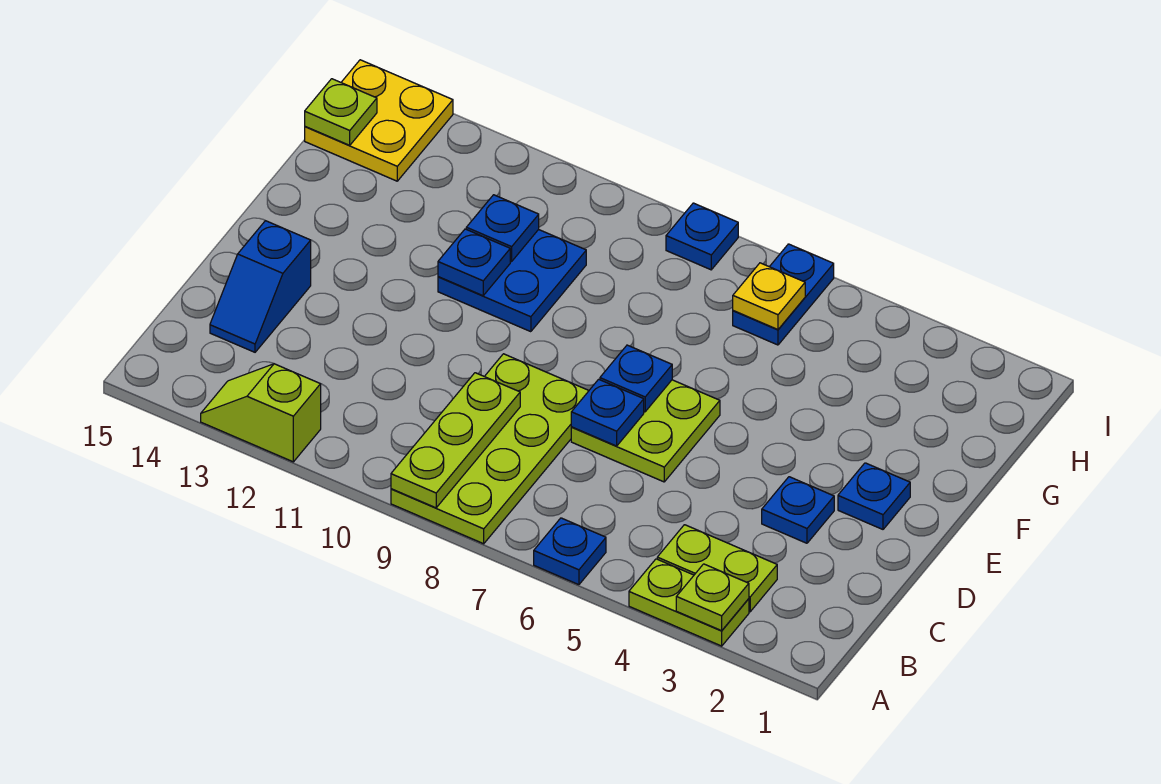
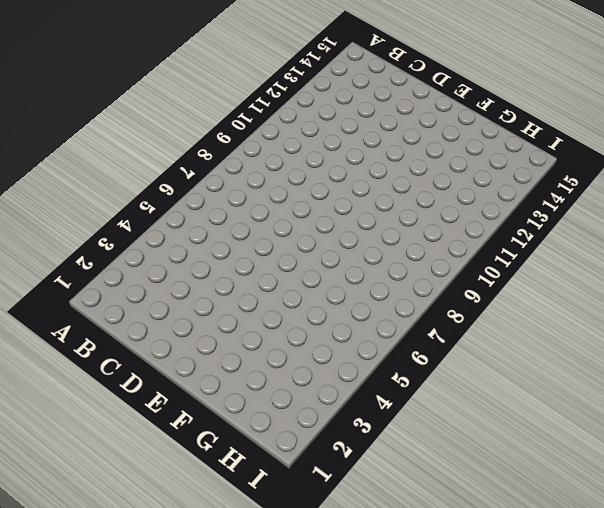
none -> lime 1x2 plate [629,559,749,646]
none -> blue 1x1 plate [534,518,606,585]
none -> lime 2x4 plate [391,354,589,544]

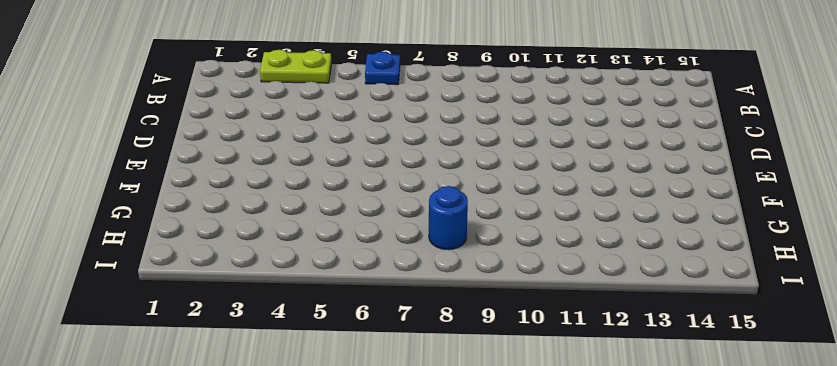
blue 1x1 round brick [429,186,468,250] -> none
none -> lime 2x4 plate [391,354,589,544]
none -> lime 1x2 slope [201,364,321,462]
none -> lime 1x2 plate [657,525,777,612]

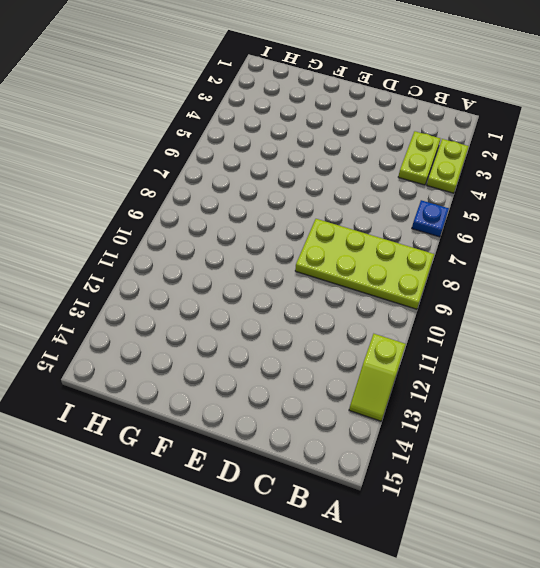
none -> blue 1x2 slope [210,221,311,352]
none -> blue 1x1 plate [762,477,834,543]
none -> lime 2x2 plate [571,380,720,482]

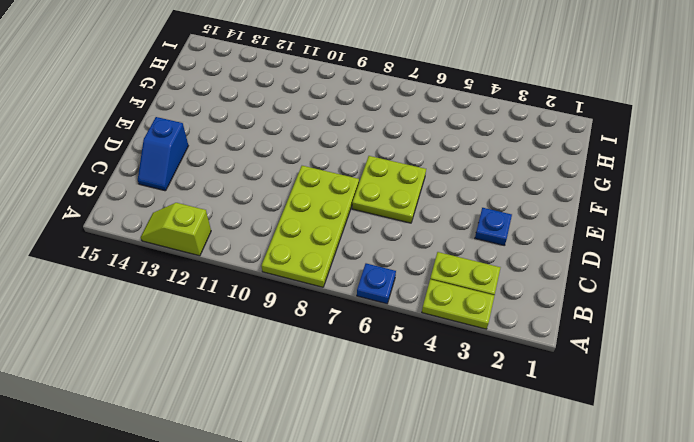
none -> blue 1x1 plate [838,463,910,529]
none -> blue 2x2 plate [438,230,586,332]
none -> blue 1x2 plate [733,244,834,345]

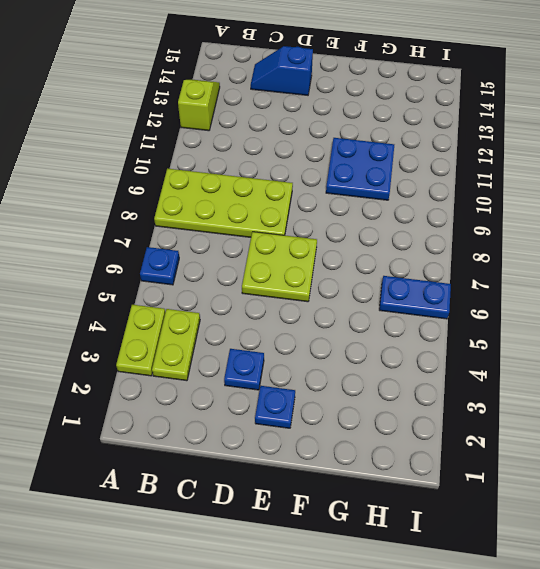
none -> yellow 2x2 plate [305,60,453,181]
none -> blue 1x1 plate [666,203,738,270]
none -> lime 1x1 plate [676,564,749,631]

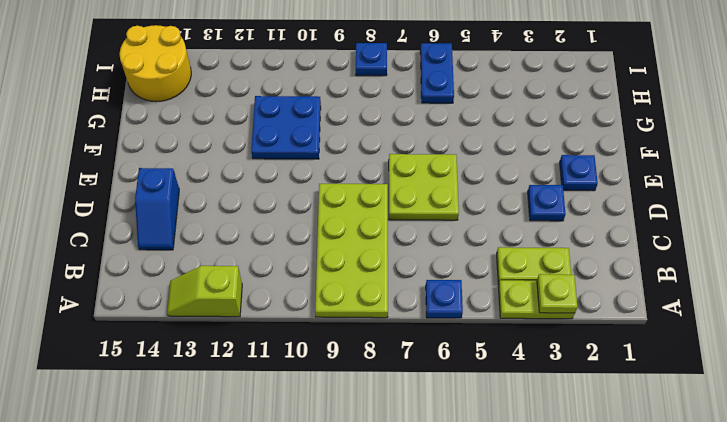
yellow 2x2 round brick [120,25,191,102] -> yellow 2x2 plate [305,60,453,181]
none -> lime 1x3 plate [391,373,520,508]
none -> blue 1x1 plate [571,379,644,446]
none -> blue 1x1 plate [600,345,672,412]

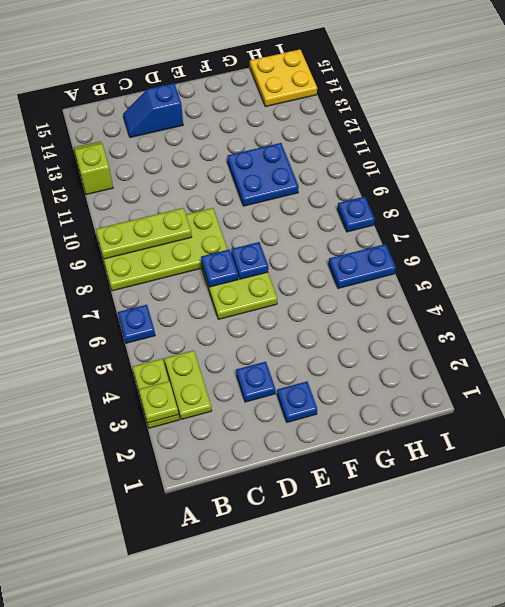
none -> blue 1x1 plate [438,229,510,296]
none -> blue 1x1 plate [466,195,539,261]
none -> yellow 1x1 plate [733,263,805,329]

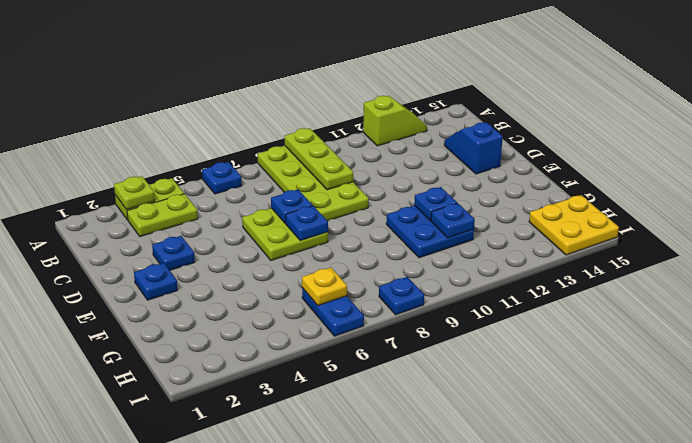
none -> lime 1x1 plate [305,79,377,145]

